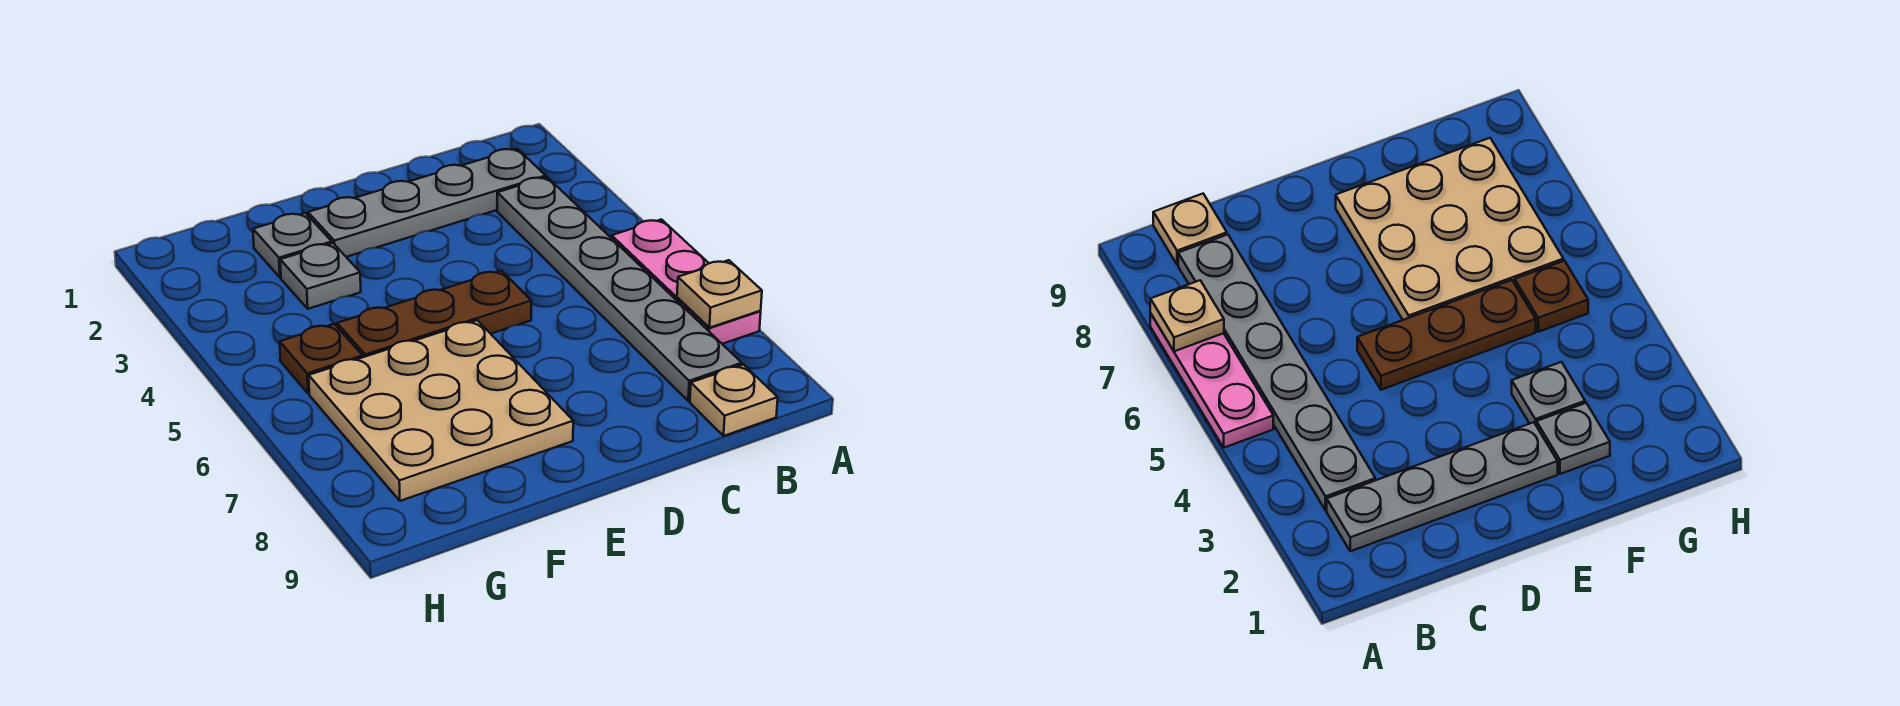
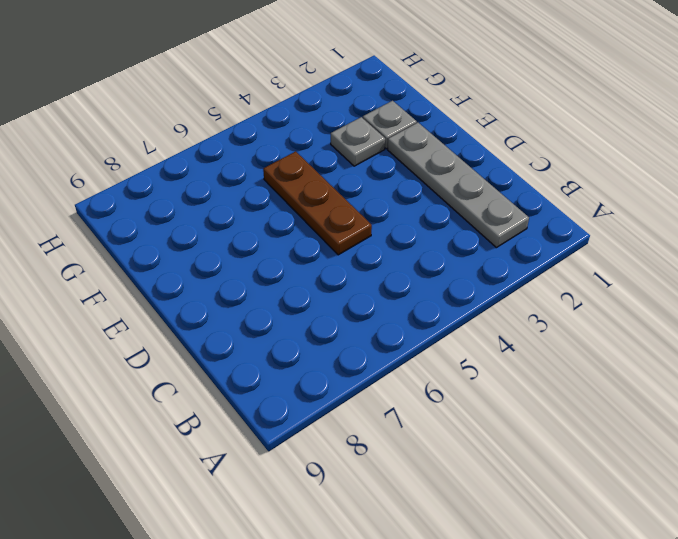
none -> pink 1x3 plate [612,219,761,344]
none -> grey 1x6 plate [497,177,742,401]

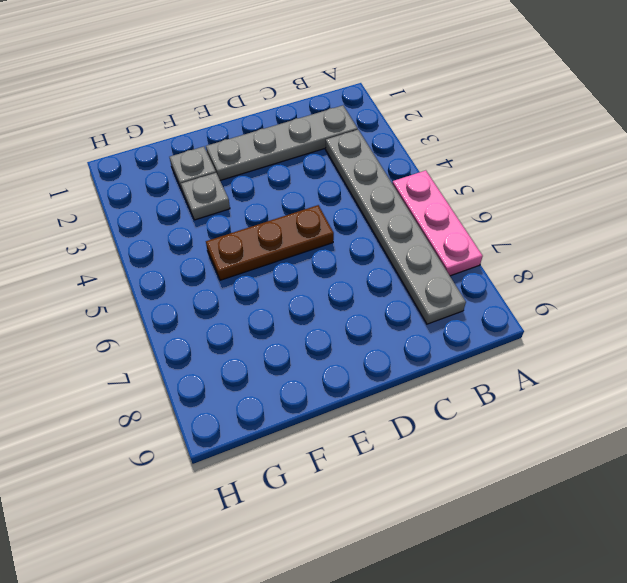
none -> tan 1x1 plate [690,365,778,436]
none -> tan 3x3 plate [309,320,573,501]

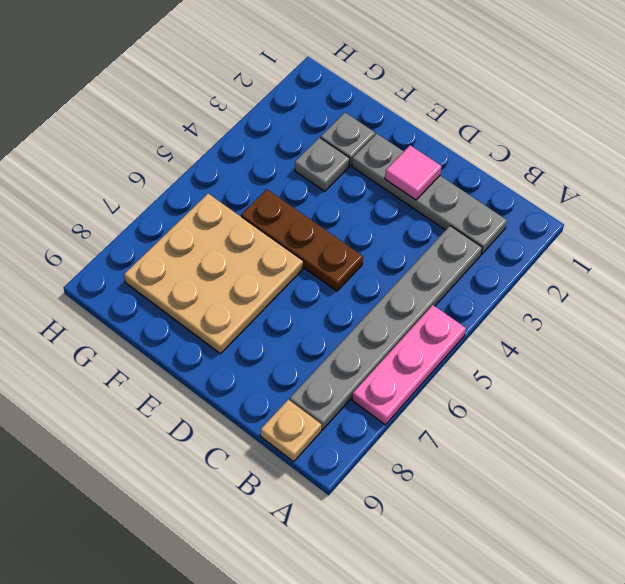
pink 1x1 tile [385,145,441,200] -> none
none -> brown 1x1 plate [280,324,363,394]
none -> tan 1x1 plate [677,260,762,328]

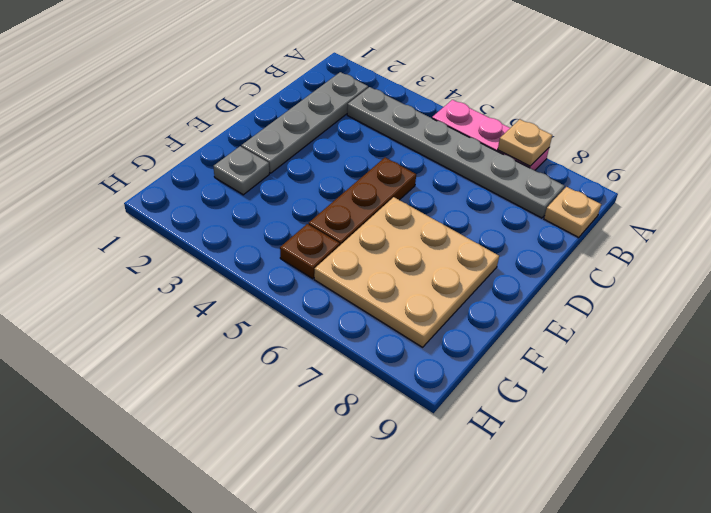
none -> grey 1x1 plate [280,243,361,309]

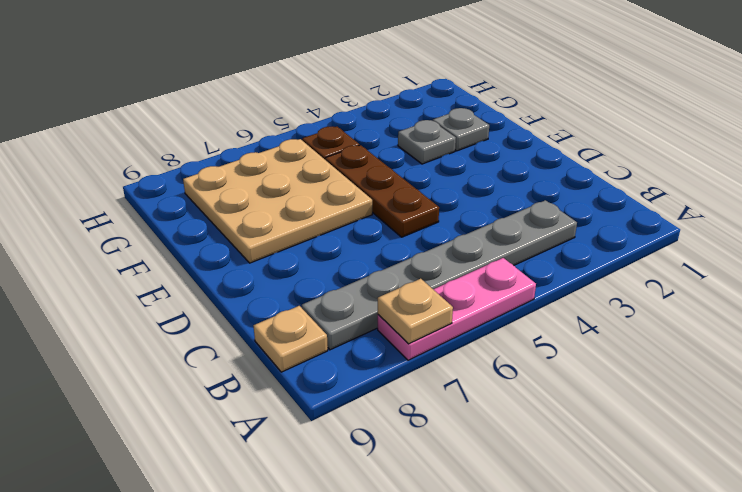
none -> grey 1x4 plate [308,149,546,257]

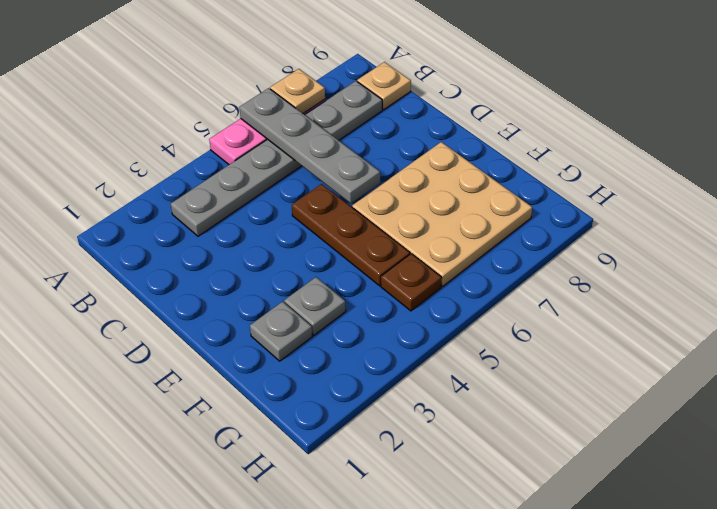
grey 1x4 plate [239,88,380,203] -> grey 1x4 plate moved to [308,149,546,257]

